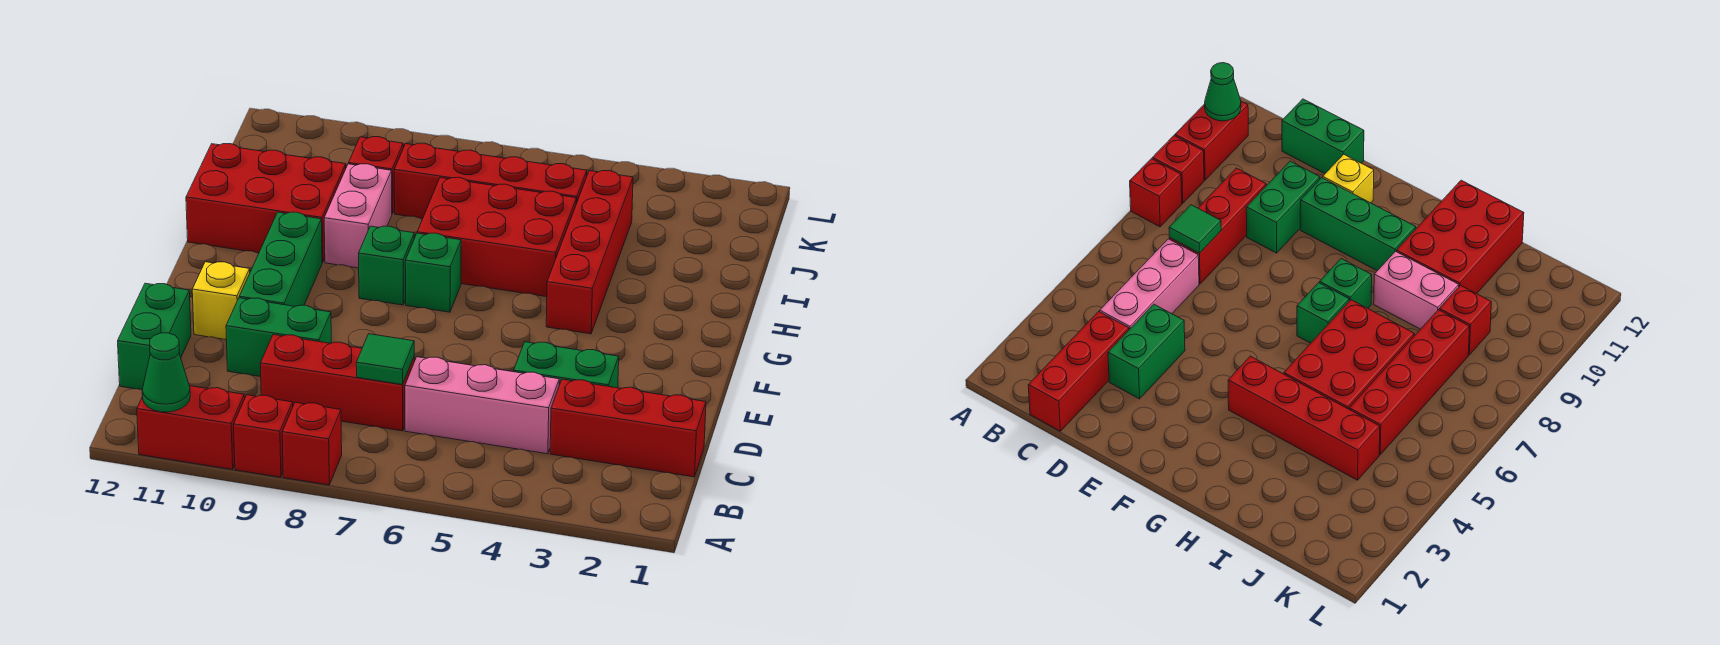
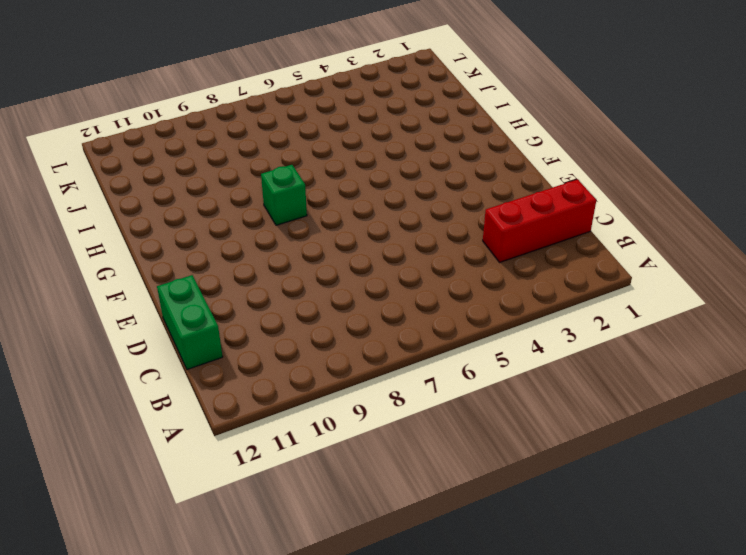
none -> red 1x1 brick [282,402,342,485]
none -> red 1x1 brick [234,395,293,477]
none -> red 1x2 brick [137,386,244,470]

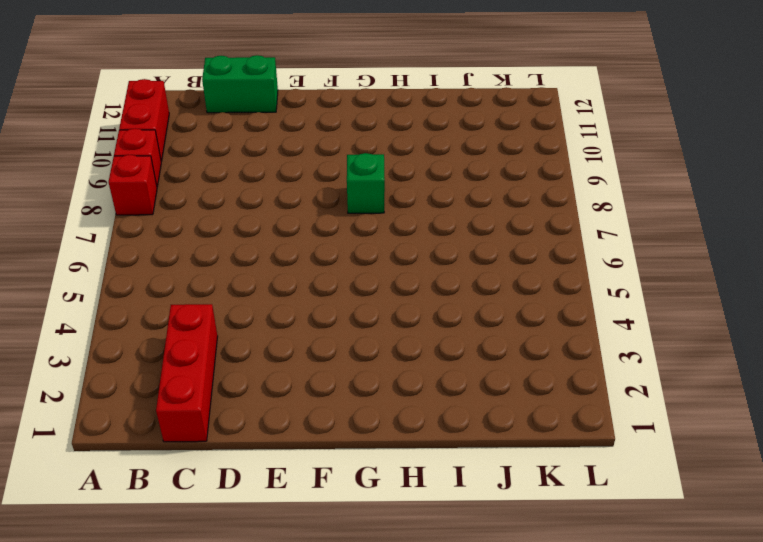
none -> pink 1x3 brick [405,357,559,454]
none -> red 1x3 brick [260,335,414,431]
none -> green 1x2 brick [514,342,619,388]

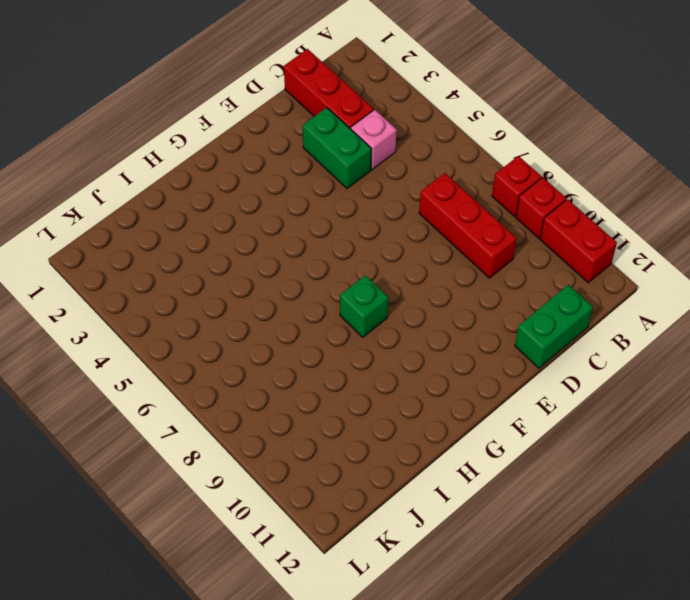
pink 1x1 brick [351,110,397,170] -> pink 1x3 brick [405,357,559,454]
none -> green 1x2 brick [226,298,331,377]
none -> green 1x3 brick [239,212,322,306]
none -> yellow 1x1 brick [192,262,250,340]

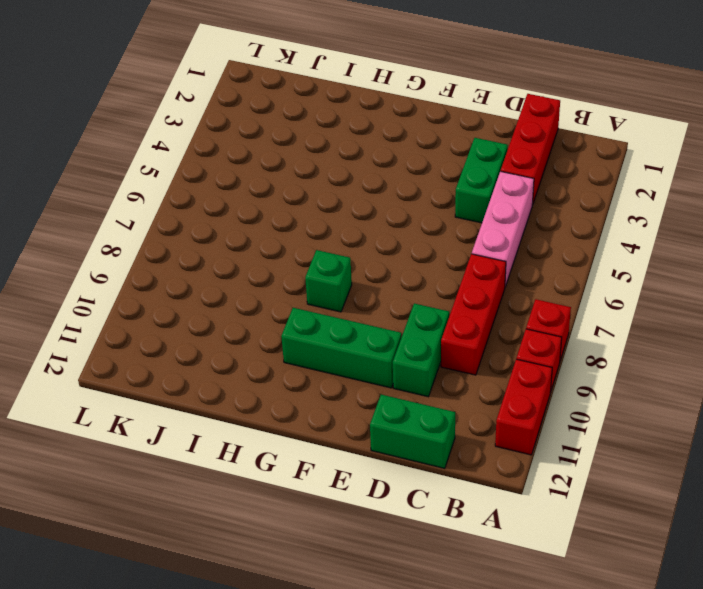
none -> yellow 1x1 brick [192,262,250,340]
none -> red 1x4 brick [546,171,633,334]
none -> green 1x1 brick [405,233,461,312]

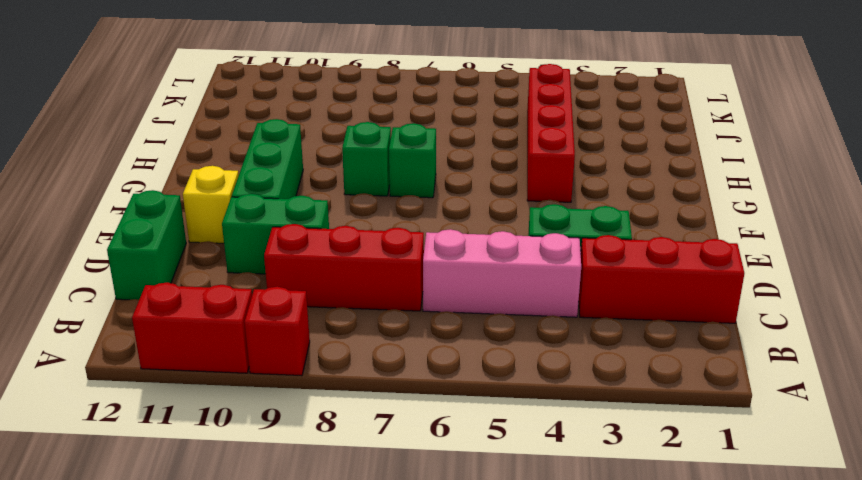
none -> red 1x1 brick [282,402,342,485]
none -> red 2x3 brick [417,177,576,297]
none -> pink 1x2 brick [324,164,392,268]

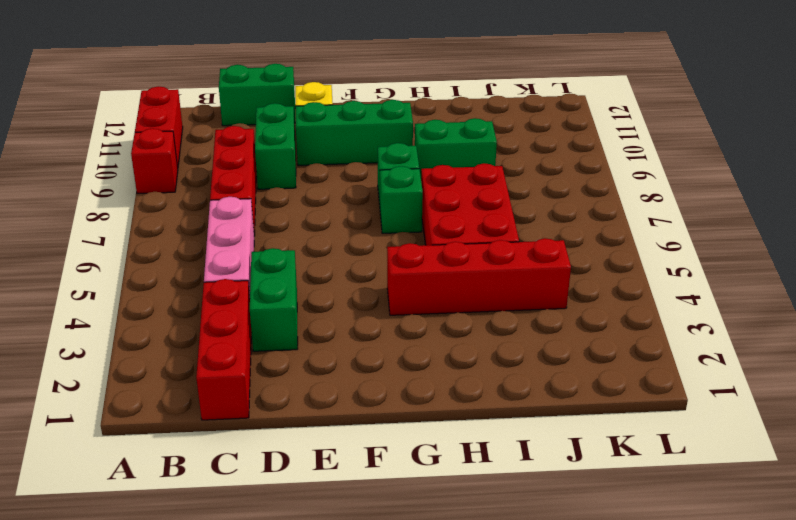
green 1x2 brick [415,118,497,176] -> pink 1x2 brick [324,164,392,268]
none -> red 1x1 brick [282,402,342,485]
none -> red 2x3 brick [186,144,346,263]
none -> red 1x4 brick [394,143,587,219]

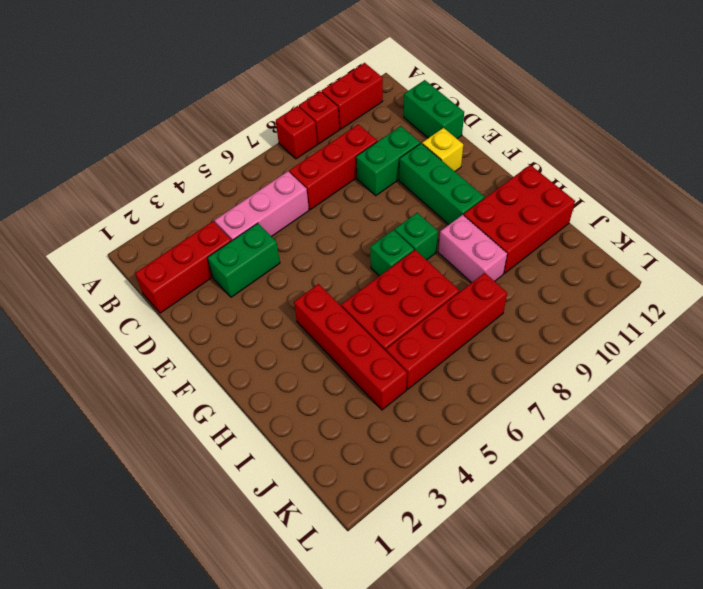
none -> red 1x1 brick [349,137,403,213]
none -> green 1x1 cone [142,333,190,412]
none -> green 1x1 tile [356,334,414,385]

